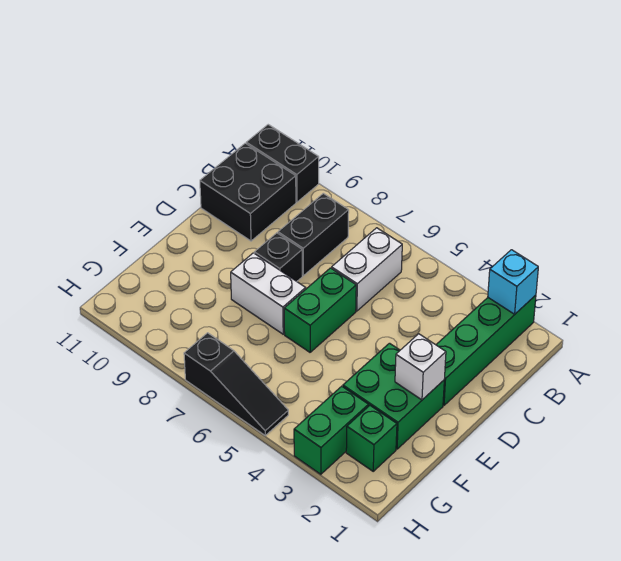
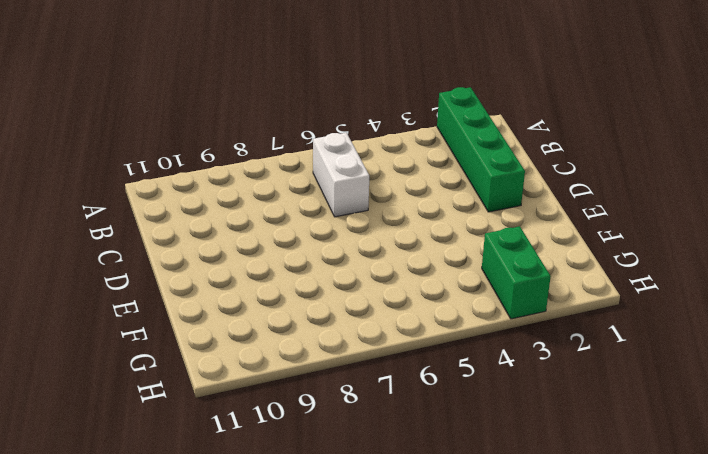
none -> black 1x2 brick [246,125,319,202]
none -> black 1x2 brick [278,193,349,276]
none -> black 2x2 brick [200,143,296,241]

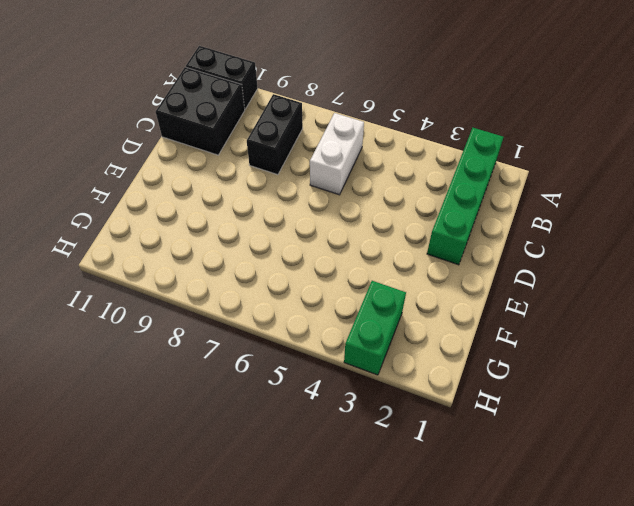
none -> green 1x2 brick [284,268,356,352]
none -> black 1x1 brick [254,233,302,281]
none -> green 2x2 brick [343,343,444,449]

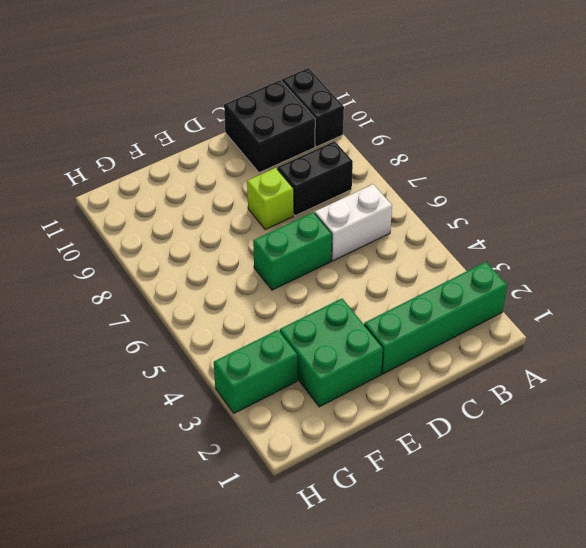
lime 1x1 brick [247,168,294,229] -> black 1x1 brick [254,233,302,281]
none -> white 1x2 brick [231,253,306,334]
none -> green 1x1 brick [346,406,397,471]
none -> black 1x3 slope [184,333,288,435]

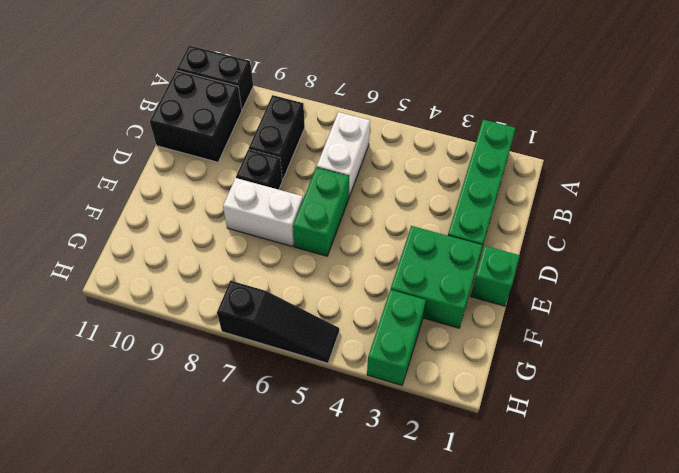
green 1x1 brick [471,246,520,306] -> green 1x1 brick moved to [346,406,397,471]
none -> cyan 1x1 brick [488,250,538,314]
none -> white 1x1 brick [395,334,446,400]

